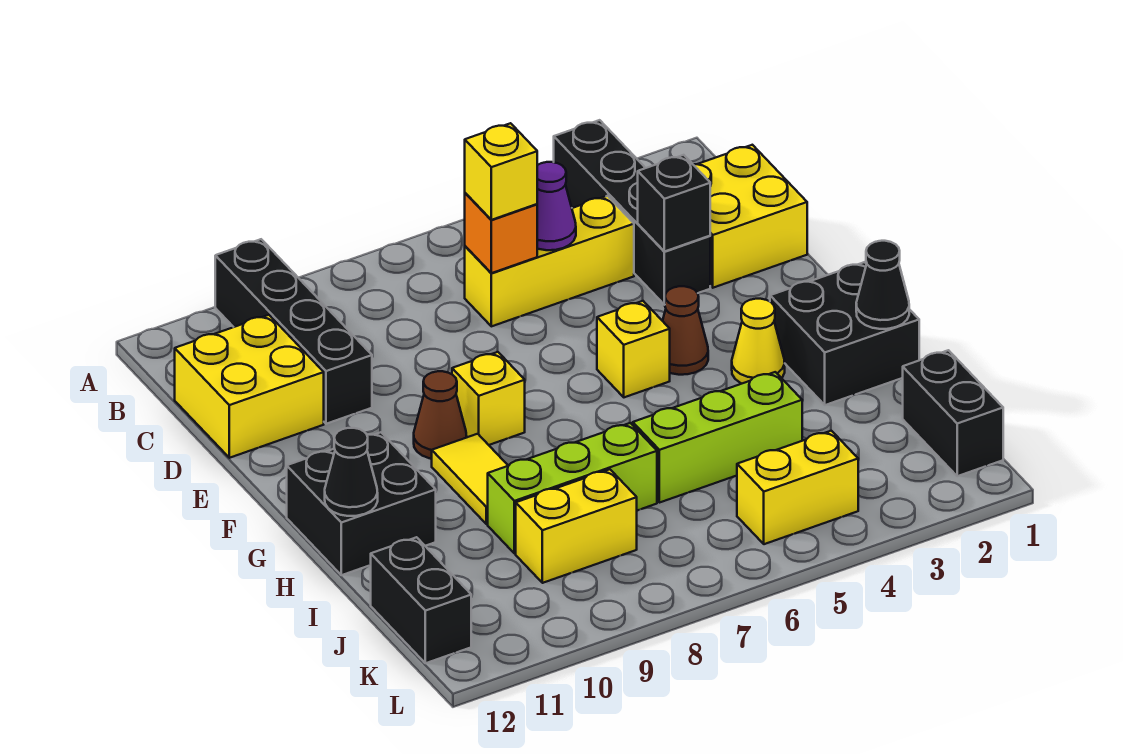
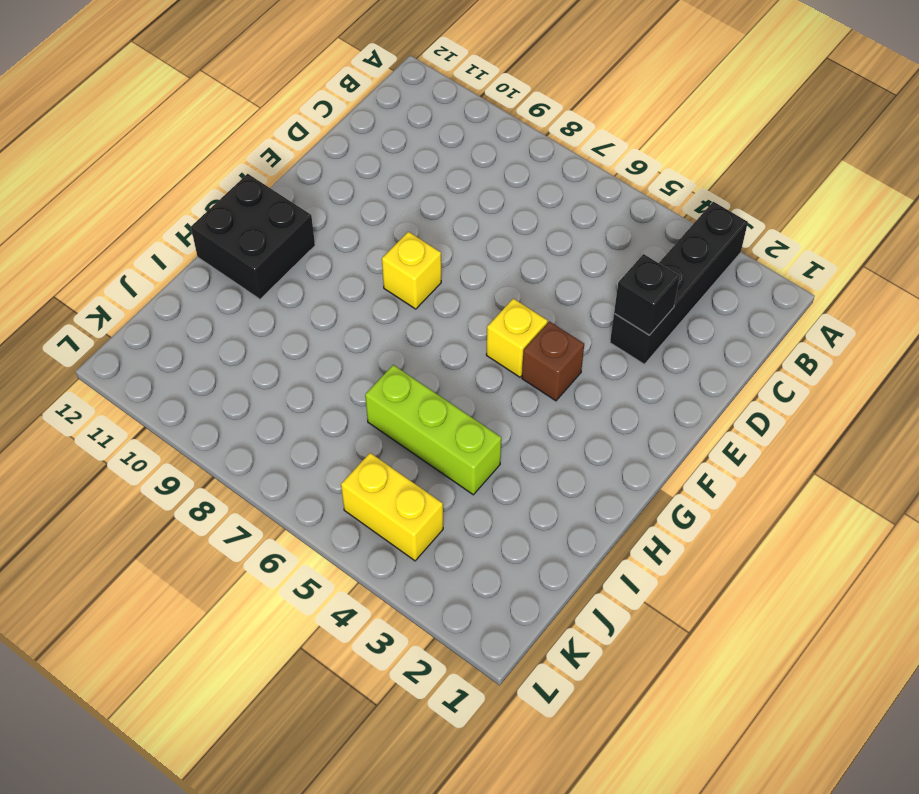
brown 1x1 brick [522,322,584,401] -> brown 1x1 cone [663,286,708,375]
none -> black 1x4 brick [215,239,372,424]
none -> yellow 2x2 brick [693,145,807,288]
none -> yellow 1x3 brick [465,196,634,326]

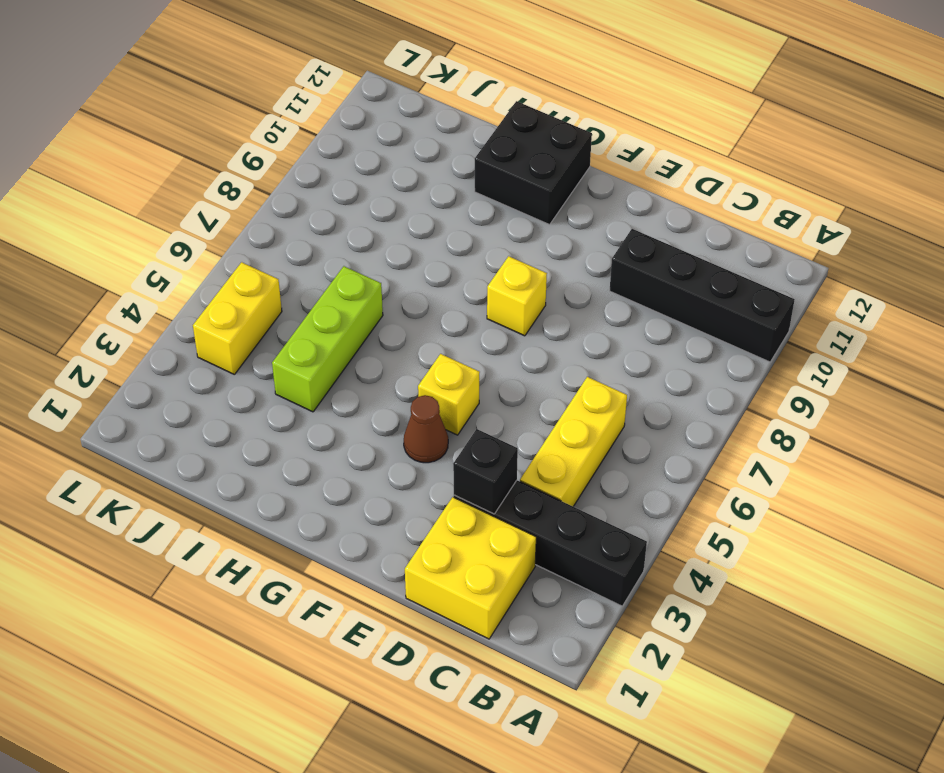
none -> yellow 2x2 brick [175,315,324,458]
none -> brown 1x1 cone [414,371,467,459]
none -> black 2x2 brick [770,262,919,405]

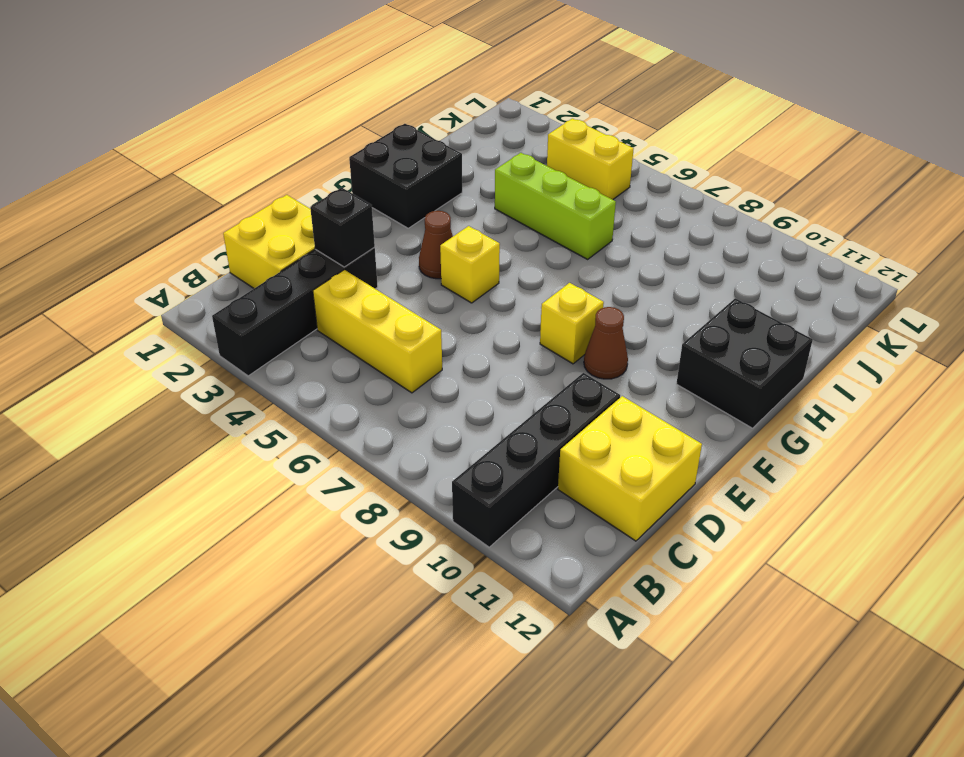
none -> yellow 1x1 cone [732,299,785,384]
none -> yellow 1x2 tile [432,434,508,524]
none -> lime 1x3 brick [488,423,657,554]

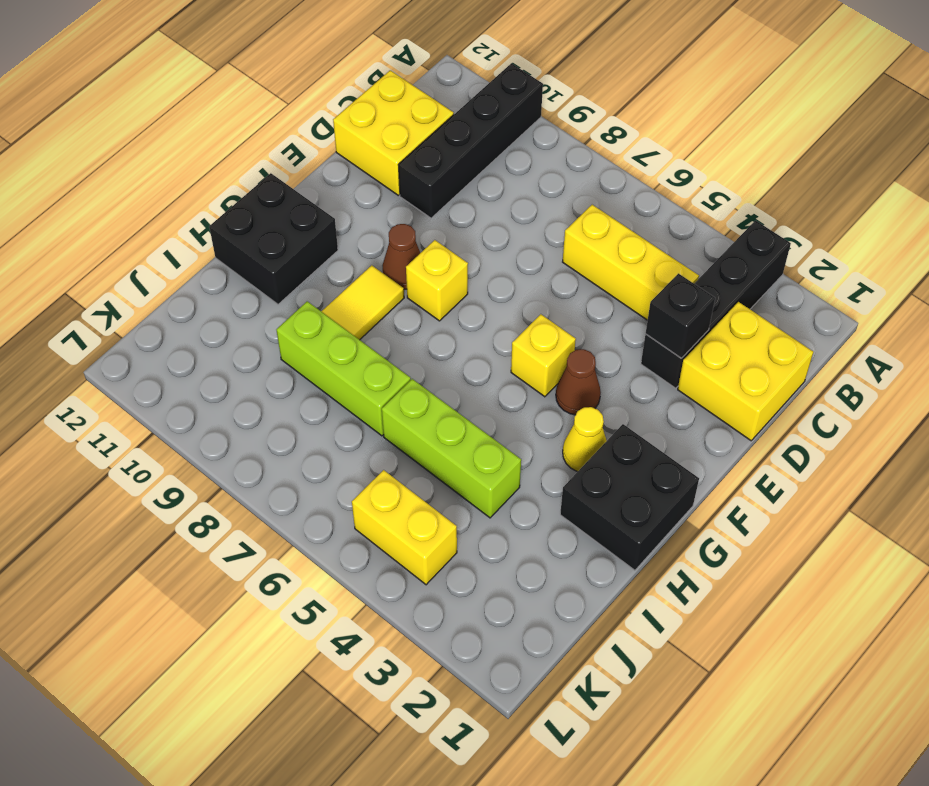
none -> black 1x2 brick [903,350,1003,476]
none -> yellow 1x2 brick [516,469,637,583]
none -> black 1x2 brick [371,537,471,663]

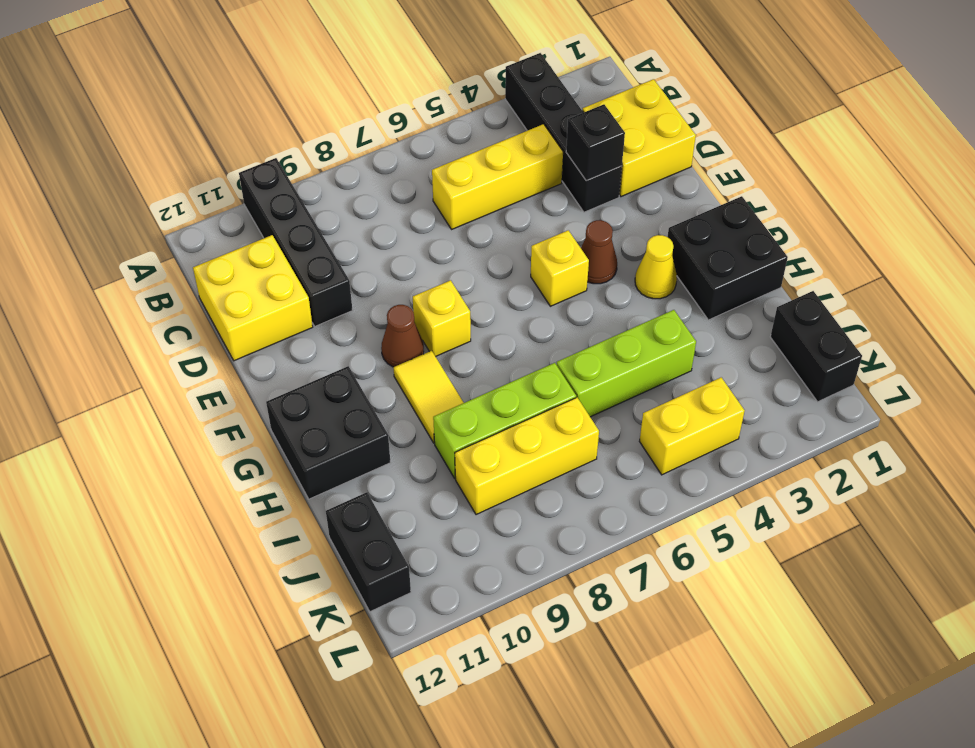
yellow 1x3 brick [455,398,599,515] -> yellow 1x2 brick [516,469,637,583]
none -> purple 1x1 cone [537,162,576,250]
none -> orange 1x1 brick [465,193,537,273]
none -> black 1x1 cone [856,241,909,329]

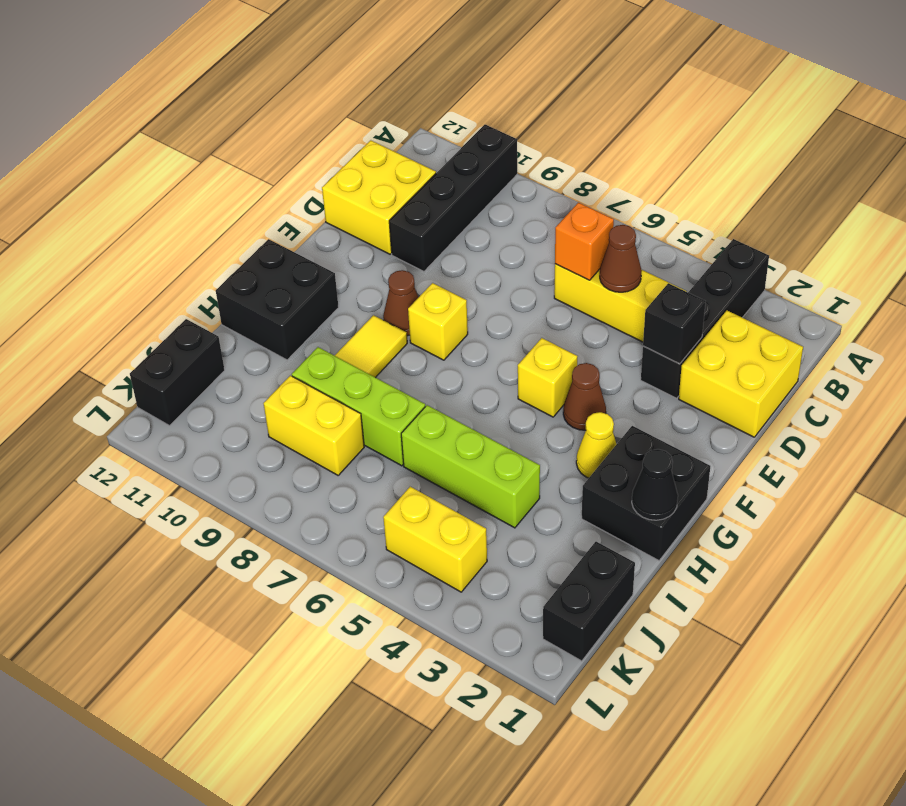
brown 1x1 cone [600,225,642,292] -> purple 1x1 cone [537,162,576,250]
none -> black 1x1 cone [325,428,378,516]
none -> yellow 1x1 brick [465,123,537,220]

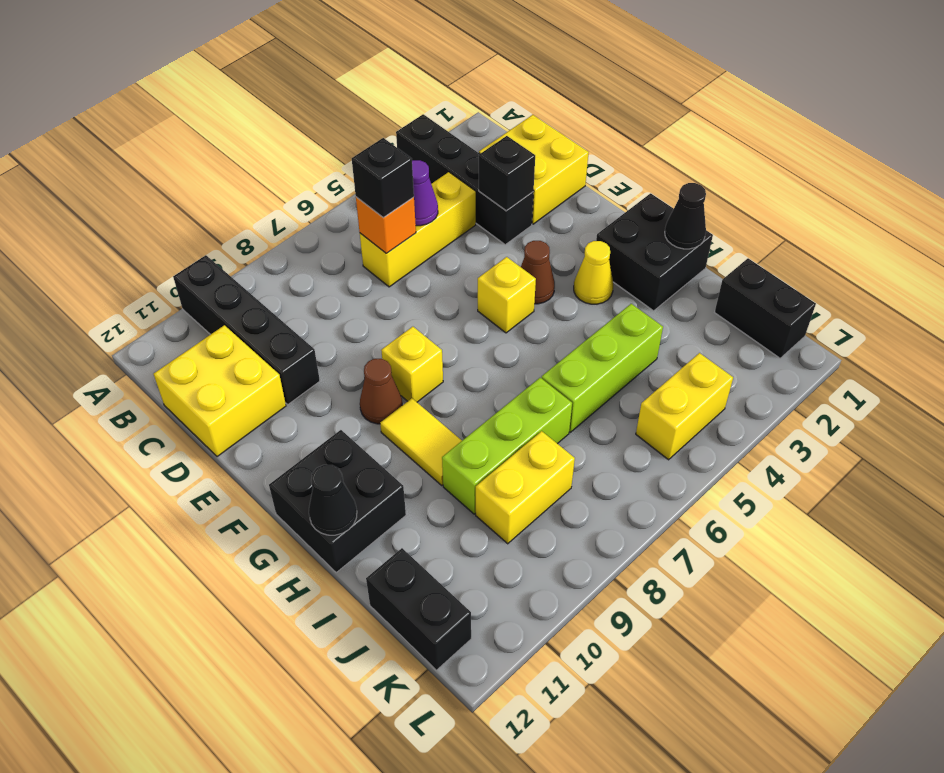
black 1x1 brick [352,138,414,218] -> yellow 1x1 brick [465,123,537,220]

